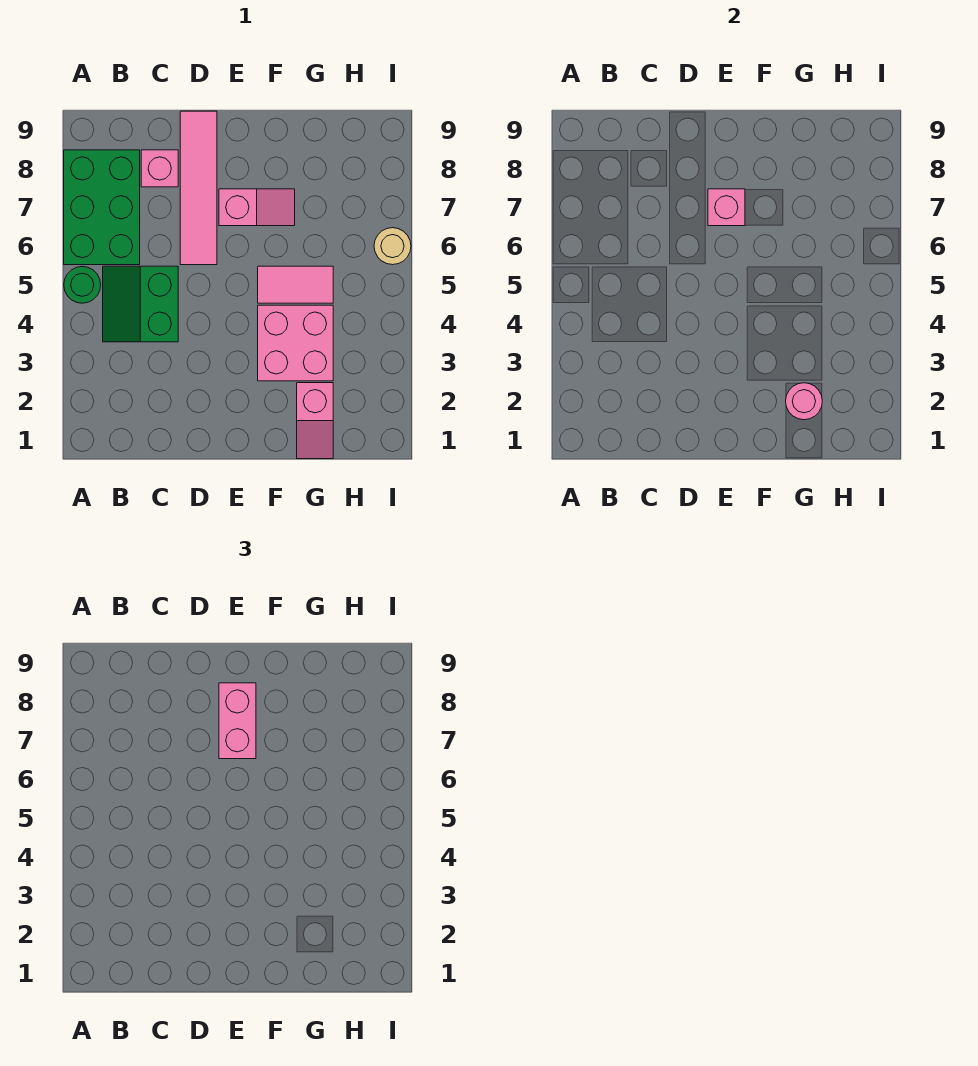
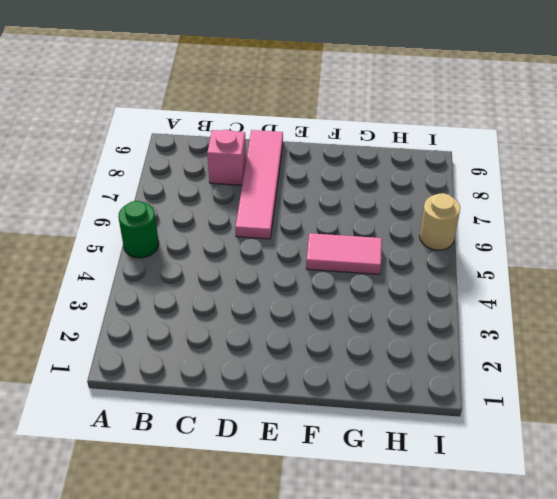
none -> green 2x3 brick [64,150,140,265]
none -> green 2x2 slope [103,266,178,342]
none -> pink 1x2 slope [219,189,295,226]

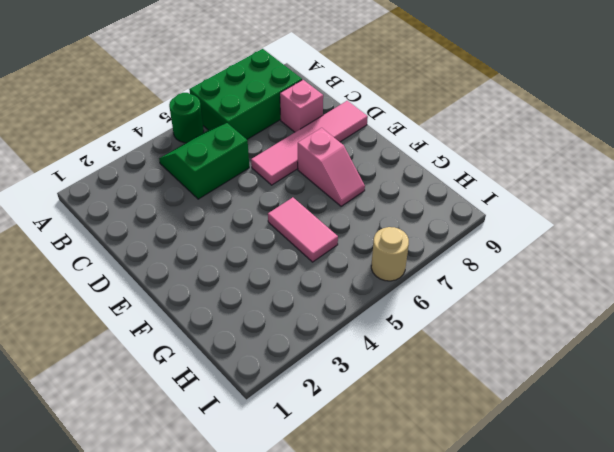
none -> pink 2x2 brick [258,305,333,381]
none -> pink 1x2 slope [297,383,333,459]
none -> pink 1x1 brick [708,189,745,226]

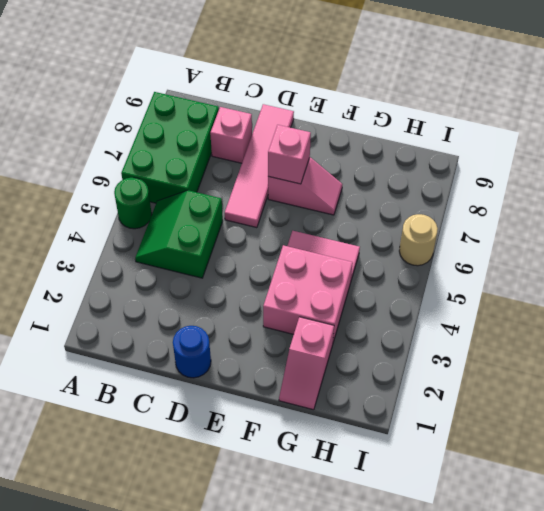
blue 1x1 round brick [173,326,211,378] -> none
none -> pink 1x1 round brick [786,383,822,420]
none -> pink 1x2 brick [219,683,256,759]

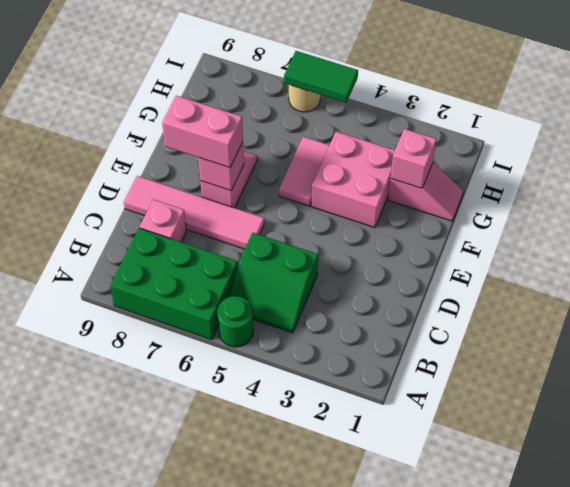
pink 1x1 brick [391,129,436,188] -> pink 1x1 round brick [786,383,822,420]
green 1x2 tile [284,51,358,103] -> none

